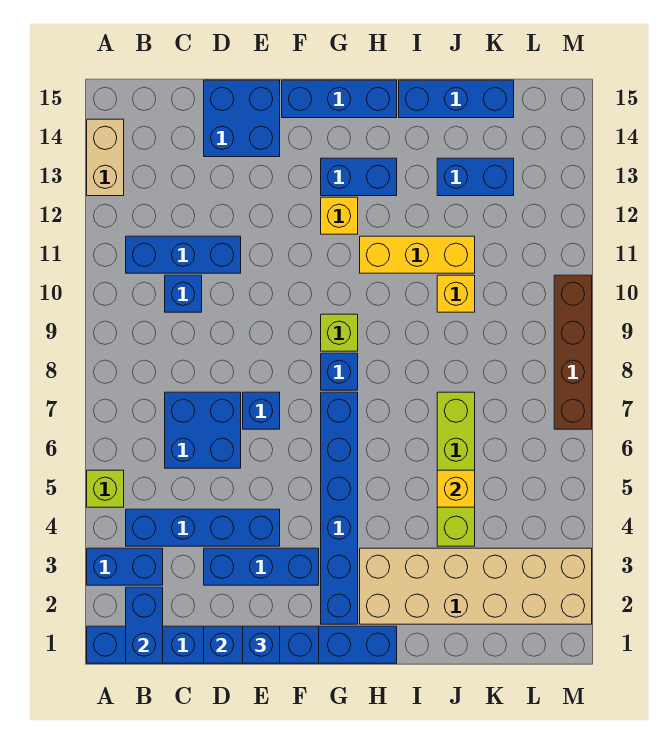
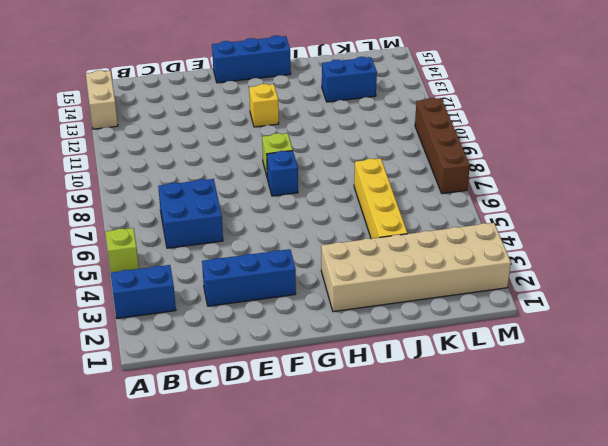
yellow 1x4 brick [354,158,407,239] -> lime 1x4 brick [437,392,475,546]
none -> blue 1x8 brick [87,626,397,663]
none -> blue 1x4 brick [126,509,280,546]
none -> blue 1x3 brick [126,236,241,273]

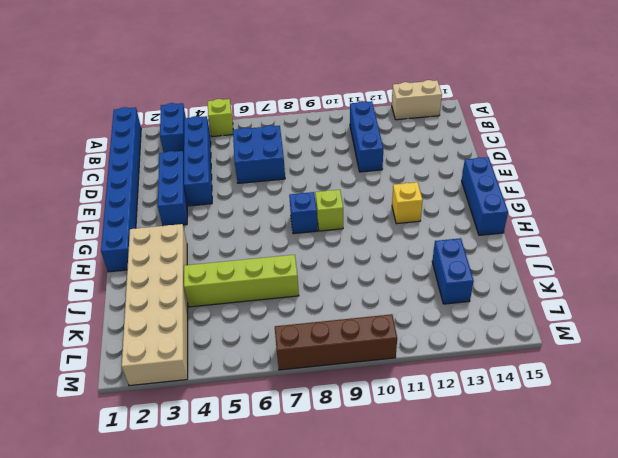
none -> blue 1x1 brick [165,275,202,312]
none -> blue 2x2 brick [204,80,280,157]
none -> blue 1x1 brick [243,392,280,429]

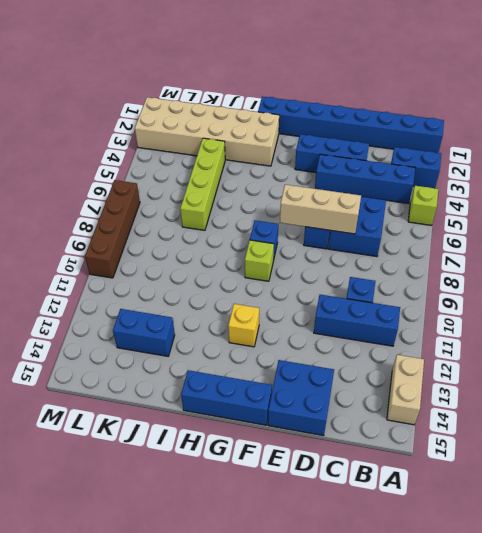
tan 1x3 brick [280,185,361,234] -> none
none -> blue 1x6 brick [321,392,358,624]
none -> blue 1x2 brick [321,158,397,196]
none -> yellow 1x3 brick [360,236,475,273]

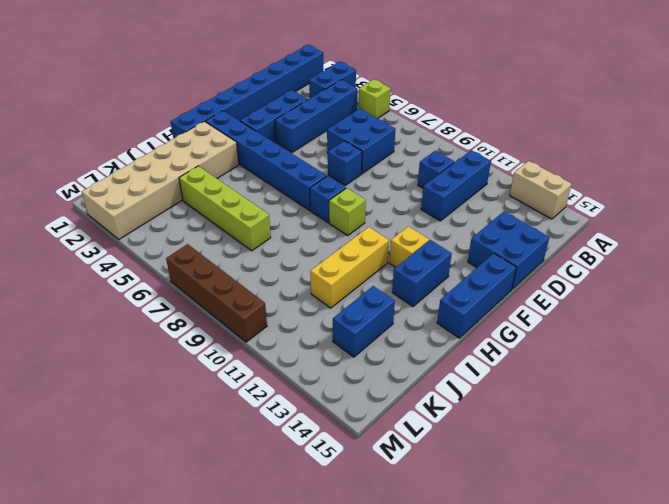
none -> blue 1x3 brick [399,80,514,118]
none -> yellow 1x1 brick [437,275,475,312]
none -> blue 1x2 brick [126,587,163,663]

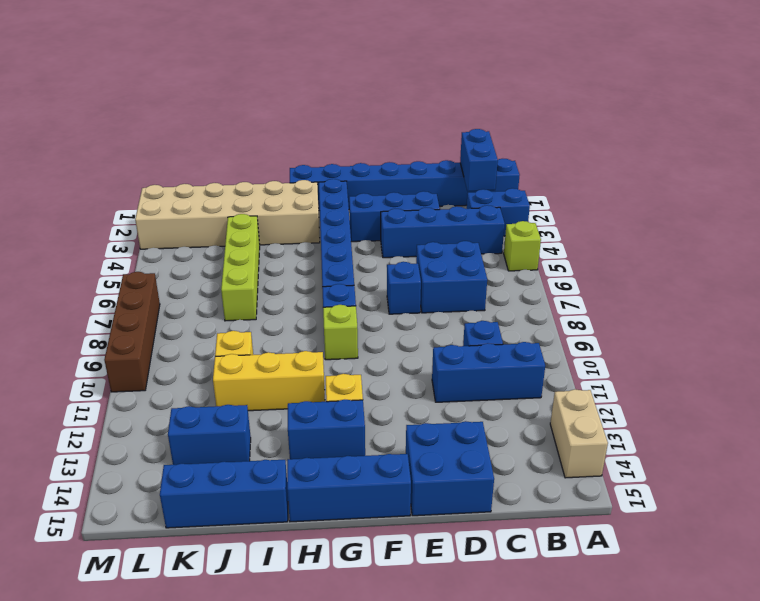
none -> blue 1x3 brick [204,626,319,663]
none -> yellow 1x1 brick [437,470,475,507]
none -> blue 1x1 brick [243,626,280,663]

